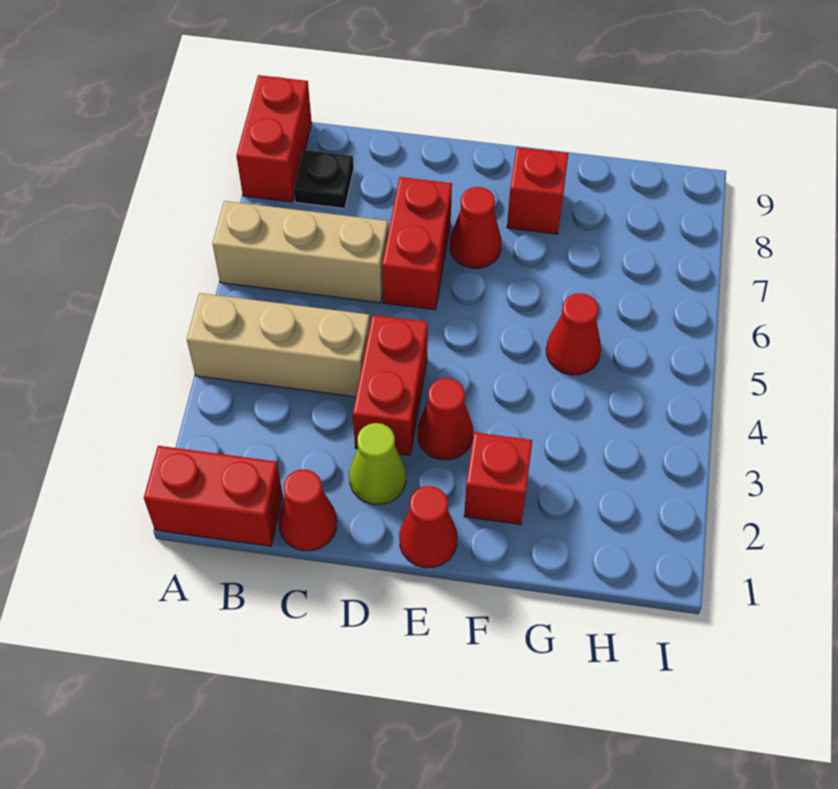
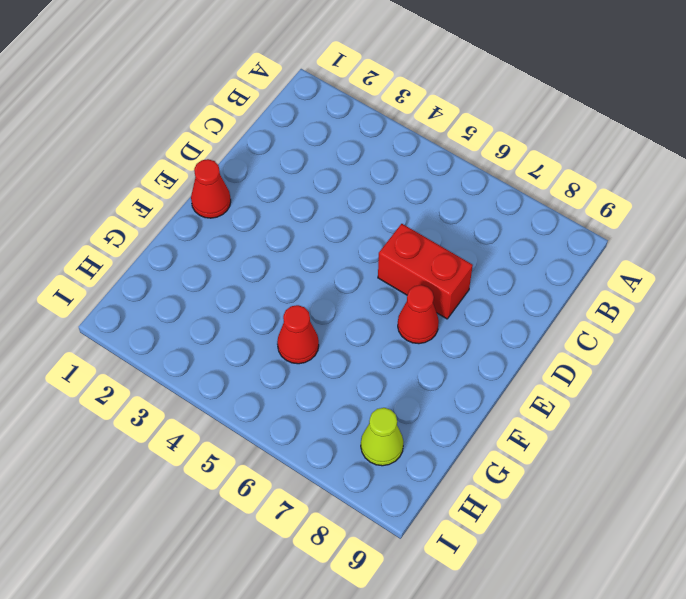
lime 1x1 cone [361,408,403,466] -> lime 1x1 cone moved to [349,423,406,504]
none -> red 1x2 brick [144,446,283,546]
none -> tan 1x3 brick [187,293,370,397]
none -> tan 1x3 brick [212,201,388,303]

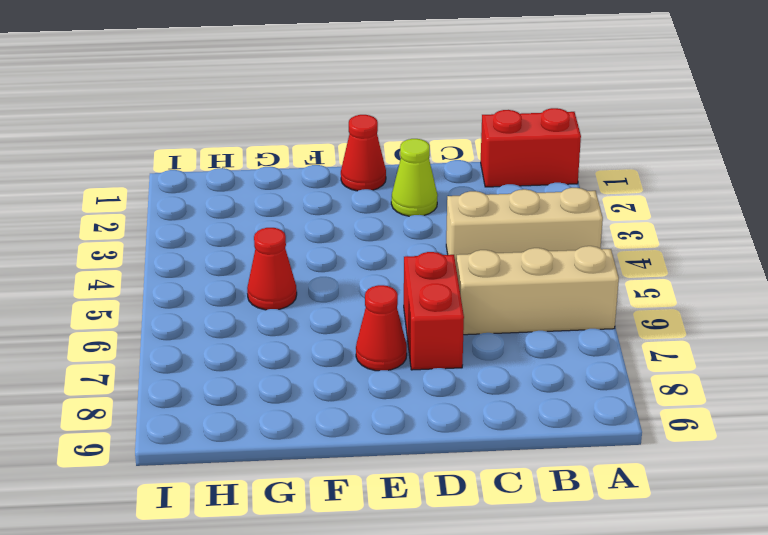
none -> red 1x2 brick [236,75,312,202]
none -> black 1x1 plate [294,150,354,208]
none -> red 1x1 cone [279,469,337,551]

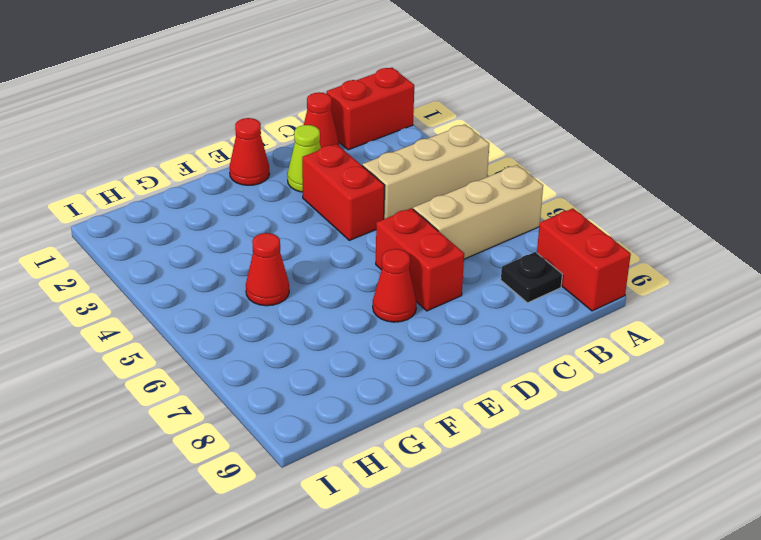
none -> red 1x1 cone [418,378,473,460]
none -> red 1x1 brick [464,432,532,524]
none -> red 1x1 brick [507,147,569,234]

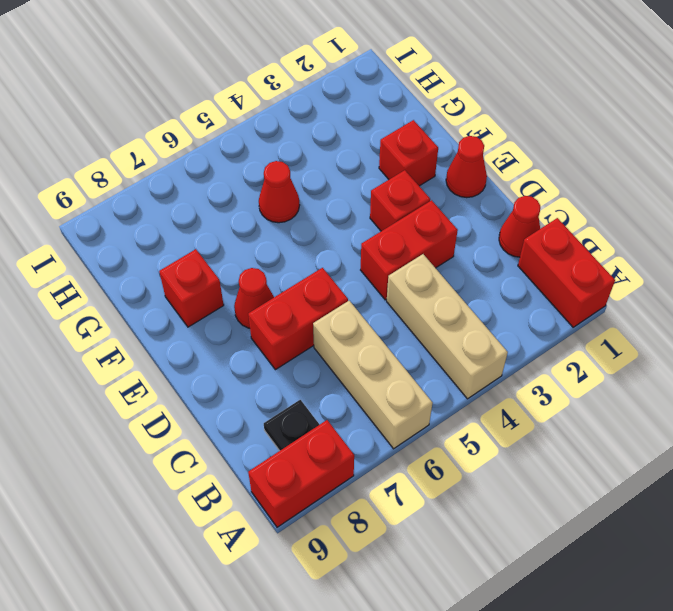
red 1x1 brick [370,170,430,231] -> red 1x1 cone [418,378,473,460]
none -> lime 1x1 cone [349,423,406,504]

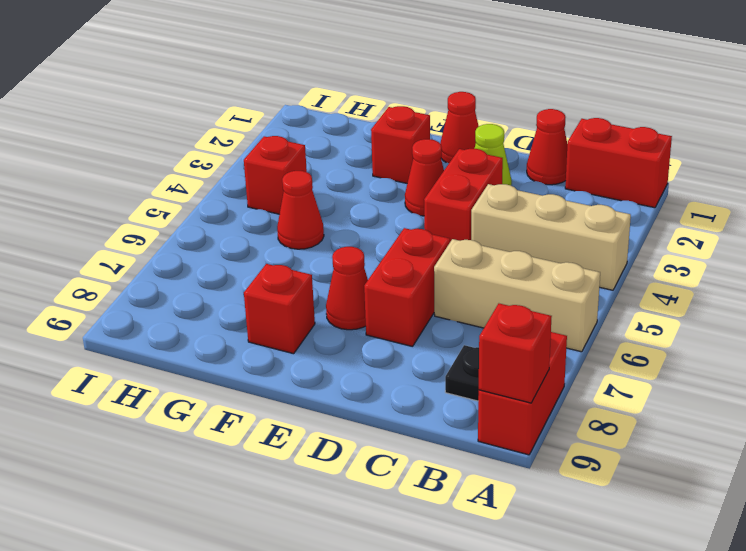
red 1x1 brick [479,304,552,403] -> none
red 1x1 brick [244,136,307,214] -> none

